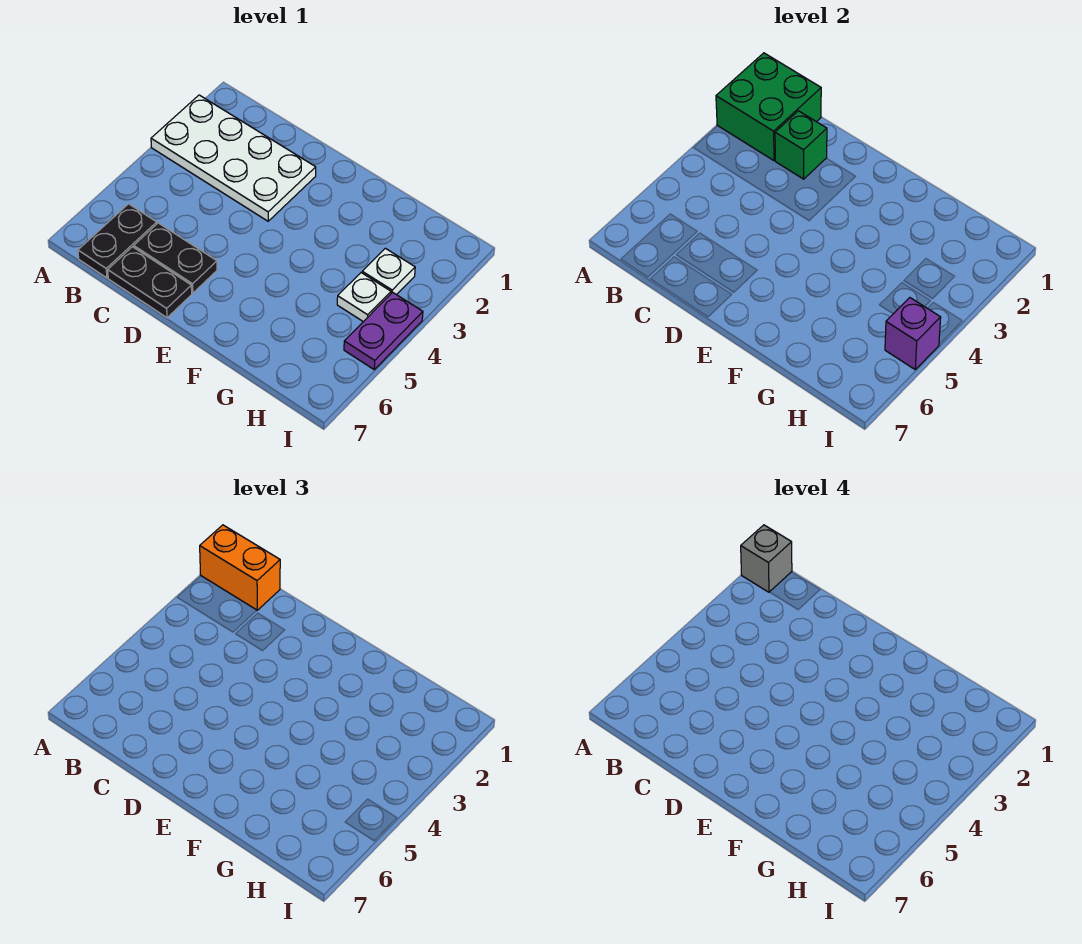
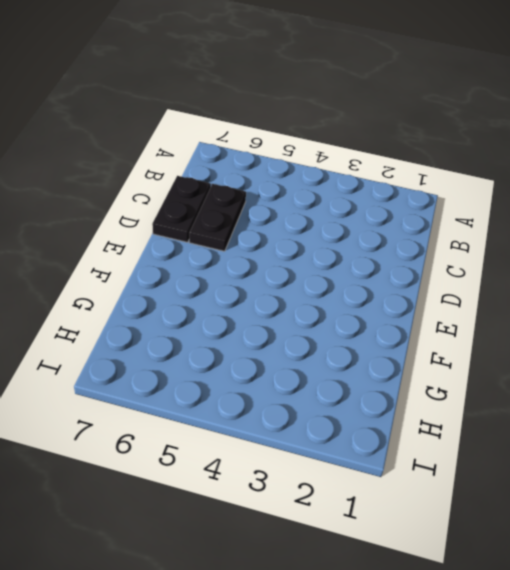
none -> white 2x4 plate [151,95,316,221]
none -> black 1x2 plate [78,204,157,278]
none -> white 1x1 plate [362,248,415,295]

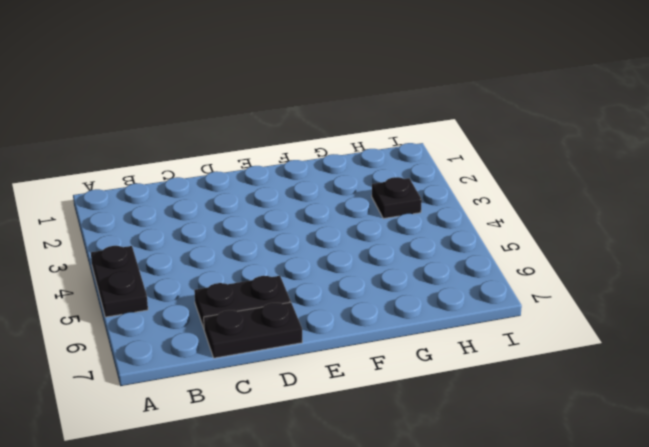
black 1x2 plate [91,246,148,317] -> black 1x2 plate moved to [78,204,157,278]
black 1x1 plate [372,177,422,219] -> white 1x1 plate [362,248,415,295]
none -> white 2x4 plate [151,95,316,221]
none -> white 1x1 plate [337,273,391,322]
none -> purple 1x2 plate [344,292,423,369]

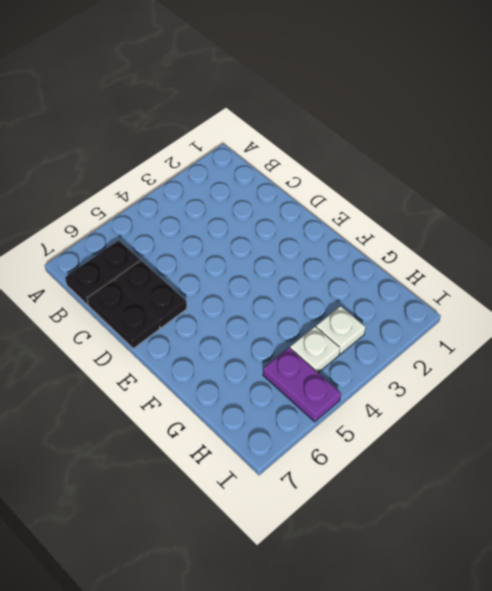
purple 1x2 plate [263,348,341,422] -> purple 1x2 plate turned to [344,292,423,369]
none -> white 2x4 plate [151,95,316,221]
none -> green 2x2 brick [716,53,821,161]
none -> green 1x1 brick [775,111,827,179]

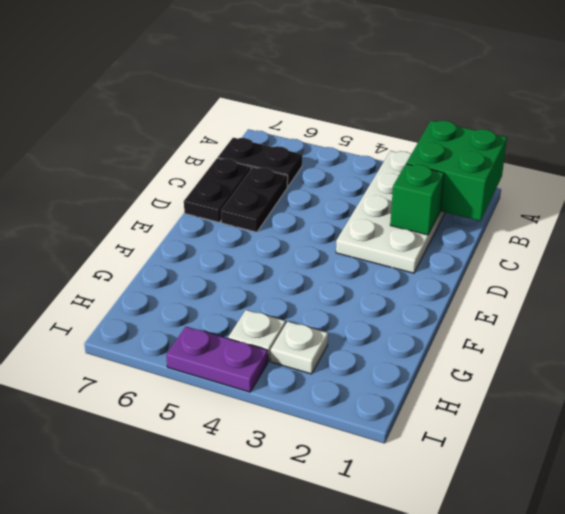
none -> purple 1x1 brick [885,298,941,369]
none -> orange 1x2 brick [200,525,280,610]
none -> grey 1x1 brick [741,525,792,592]

